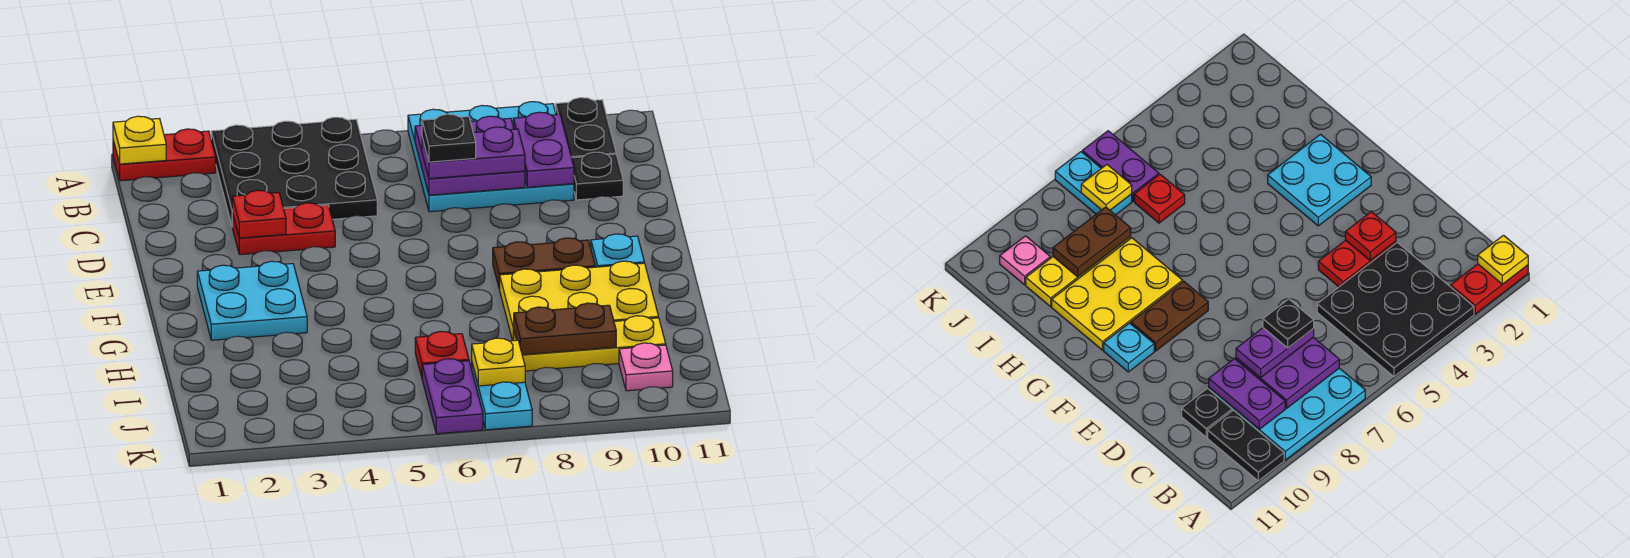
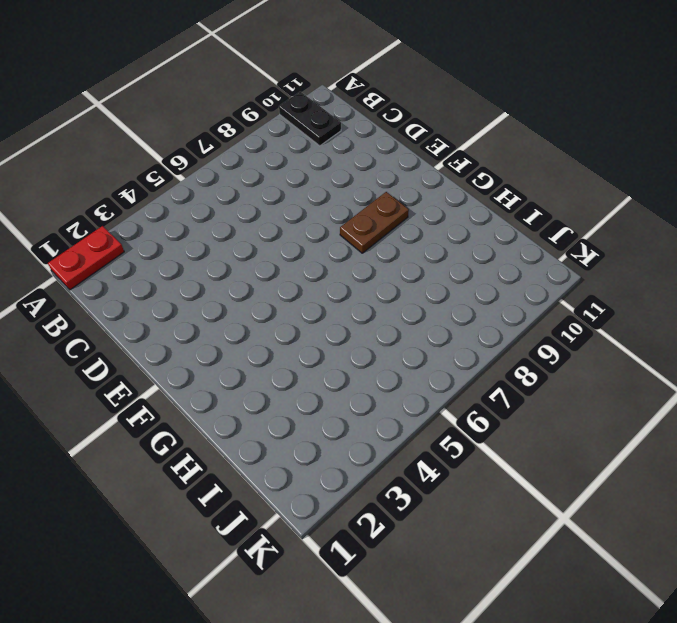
none -> black 3x3 plate [211,117,377,225]
none -> cyan 3x3 plate [408,102,574,212]
none -> black 1x1 plate [572,152,623,200]

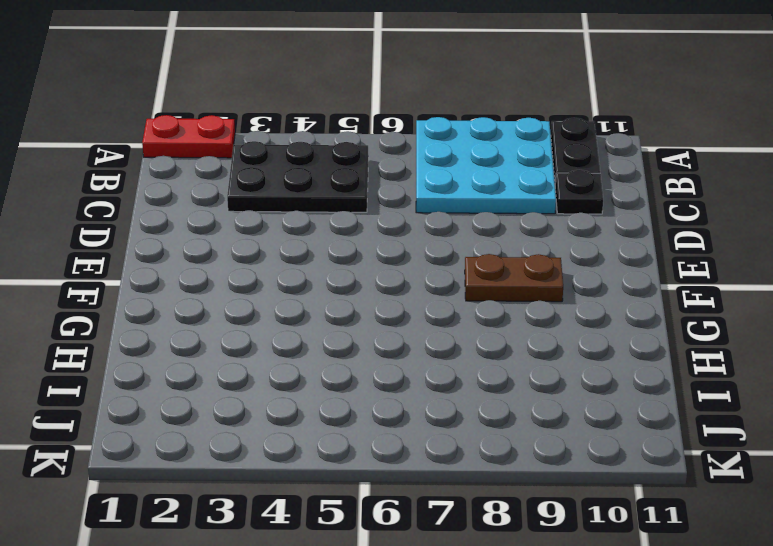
black 2x3 plate [227,141,369,212] -> black 3x3 plate [211,117,377,225]
none -> red 1x2 plate [232,203,335,255]
none -> cyan 2x2 plate [197,261,307,340]
none -> cyan 1x1 plate [591,234,644,267]

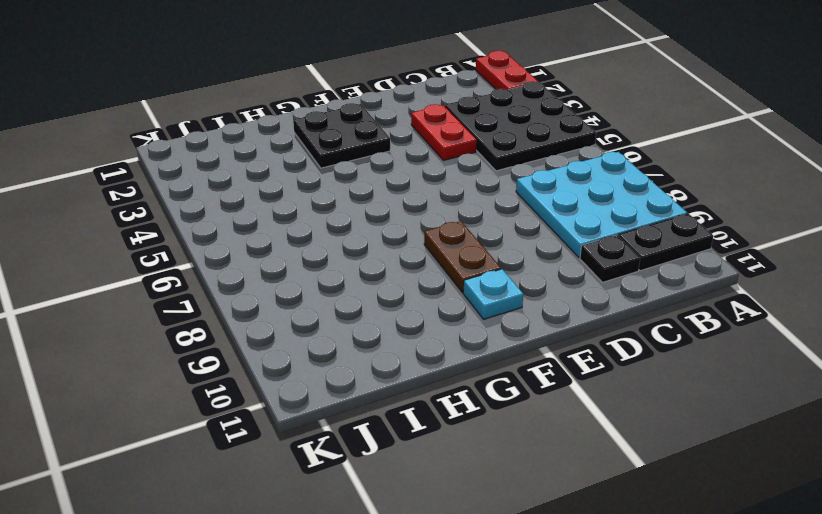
black 2x2 plate [293,103,390,168] -> cyan 2x2 plate [197,261,307,340]
none -> yellow 2x3 plate [499,261,659,341]
none -> red 1x1 plate [415,331,469,377]
none -> yellow 1x3 plate [514,316,666,371]

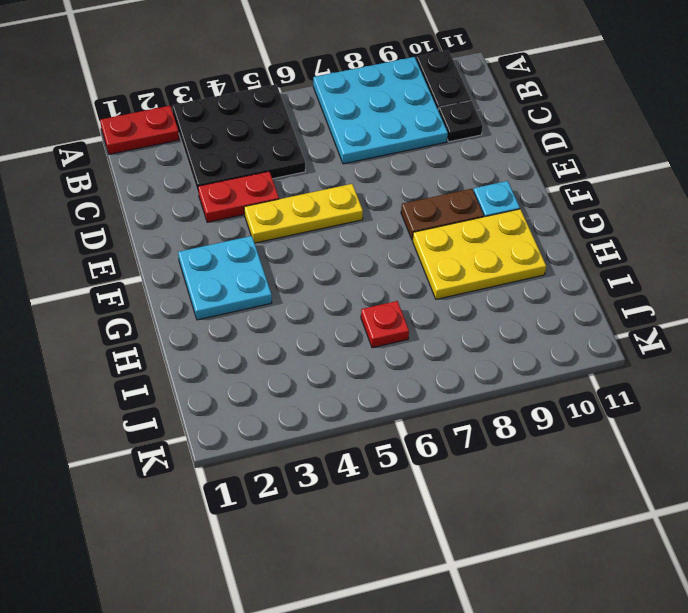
yellow 1x3 plate [244,184,363,243] -> yellow 1x3 plate moved to [514,316,666,371]
none -> purple 1x2 plate [422,359,483,434]
none -> cyan 1x2 plate [472,364,532,430]
none -> pink 1x1 plate [619,343,673,391]

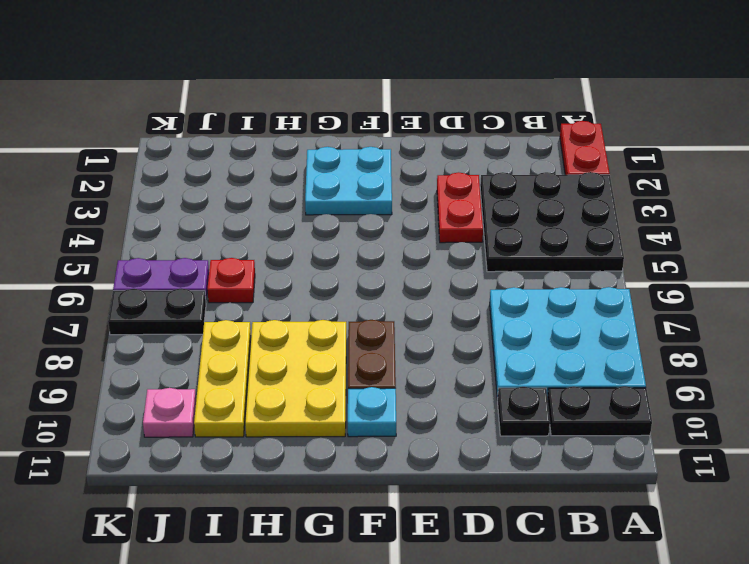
black 1x2 plate [108,288,206,335] -> cyan 1x2 plate [472,364,532,430]
none -> yellow 1x1 plate [113,116,166,164]
none -> purple 2x2 plate [415,116,525,195]
none -> purple 1x2 plate [513,112,574,187]

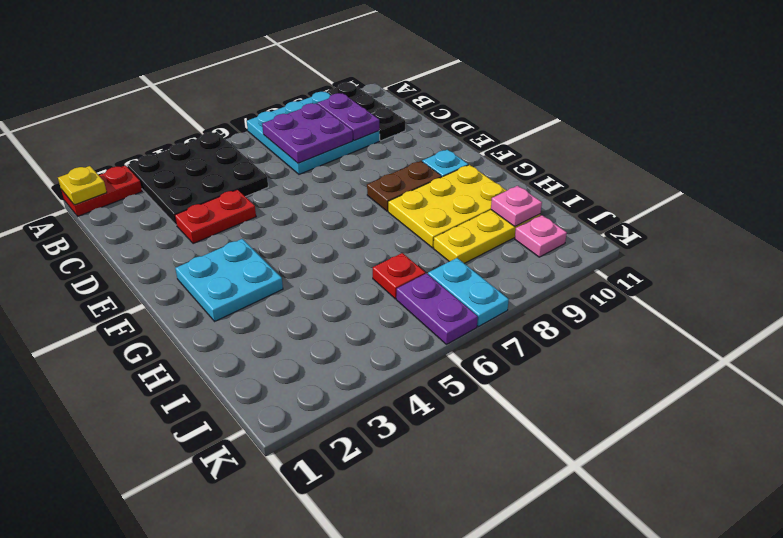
pink 1x1 plate [491,186,542,226] -> none
none -> red 1x1 plate [232,190,286,238]
none -> brown 1x2 plate [514,303,616,355]
none -> yellow 1x1 plate [472,338,525,386]

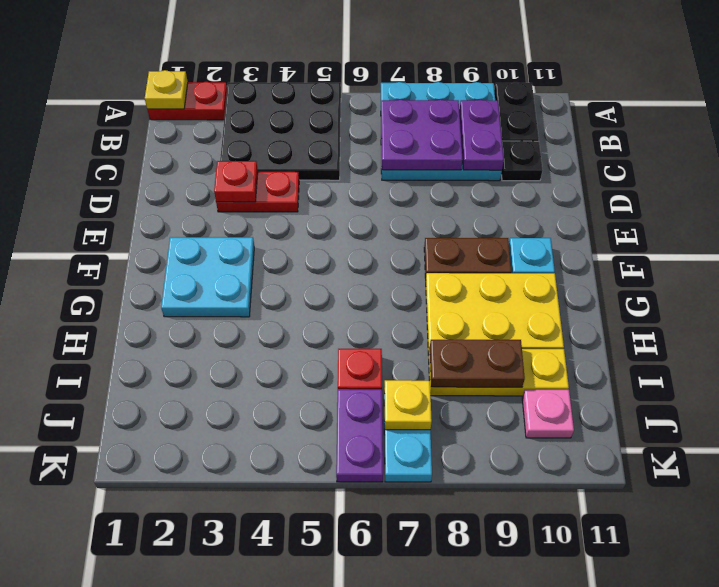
none -> purple 1x2 plate [422,127,525,179]
none -> black 1x1 plate [422,114,476,162]

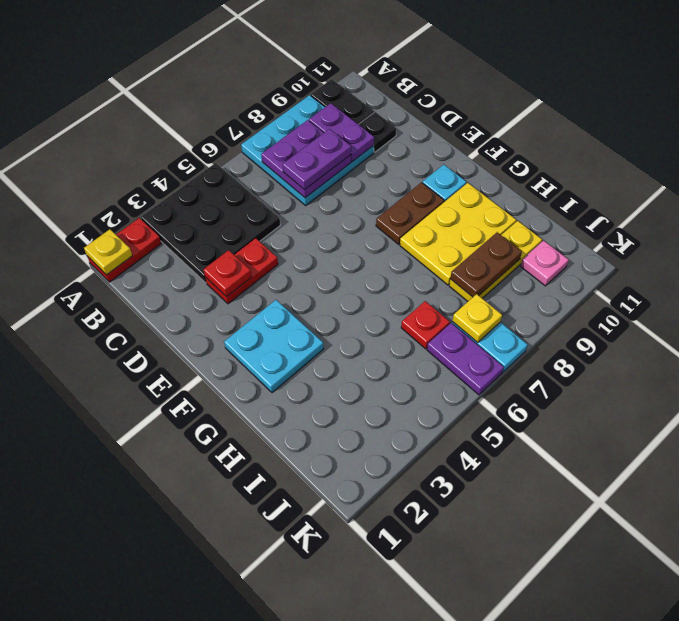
none -> black 1x1 plate [422,114,476,162]

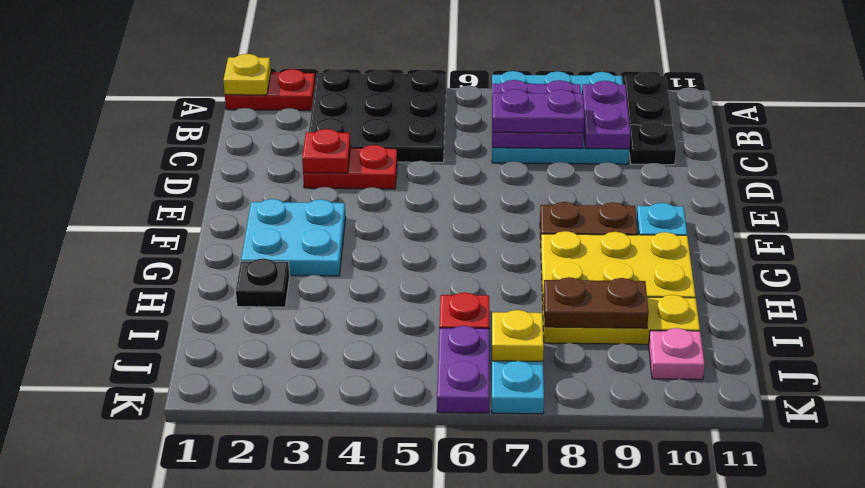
black 1x1 plate [236,258,290,307] -> black 1x1 plate moved to [422,114,476,162]

